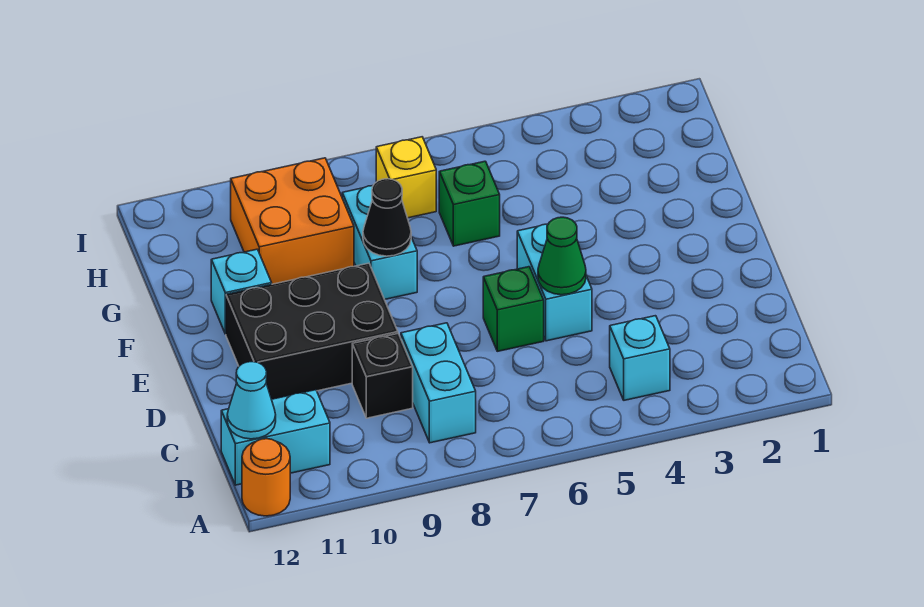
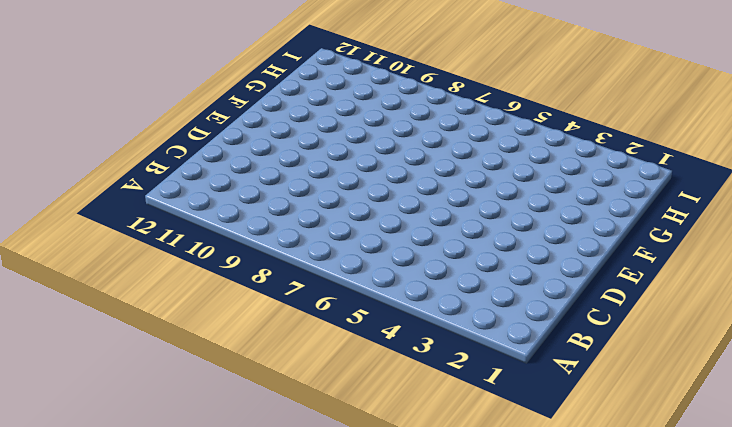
none -> orange 1x1 round brick [242,439,290,516]
none -> cyan 1x1 brick [610,316,670,400]
none -> cyan 1x2 brick [401,323,476,443]

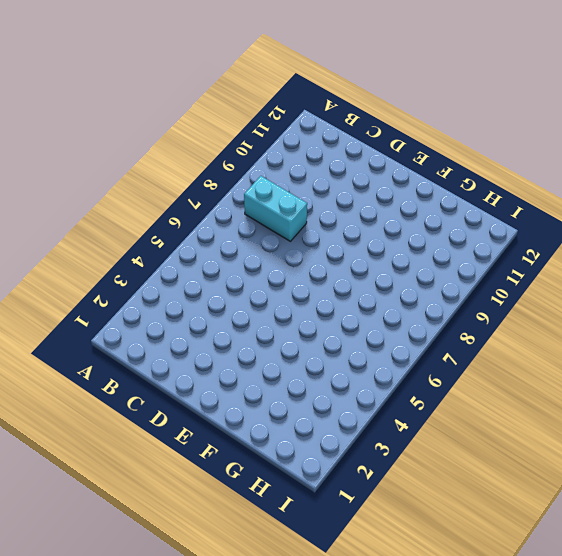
none -> orange 1x1 round brick [242,439,290,516]
none -> cyan 1x1 brick [610,316,670,400]
none -> cyan 1x2 brick [221,390,330,485]

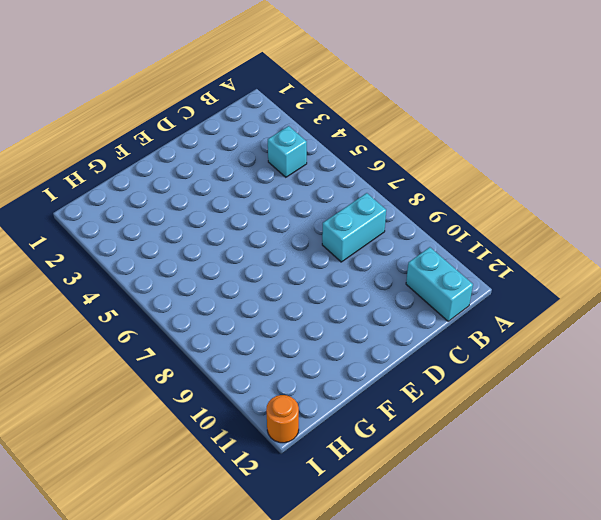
orange 1x1 round brick [266,395,299,443] -> orange 1x1 round brick moved to [242,439,290,516]
none -> black 1x1 brick [352,334,413,418]
none -> cyan 1x2 brick [517,224,592,341]
none -> green 1x1 brick [483,267,544,351]

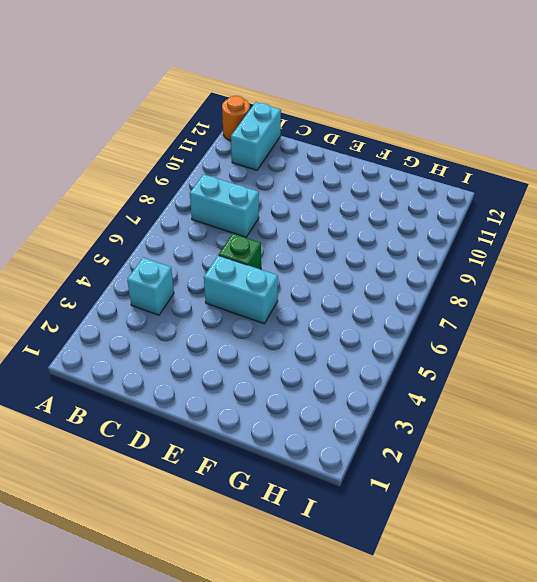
none -> black 1x1 brick [352,334,413,418]
none -> black 2x3 brick [226,263,398,399]
none -> cyan 1x2 brick [342,186,417,300]

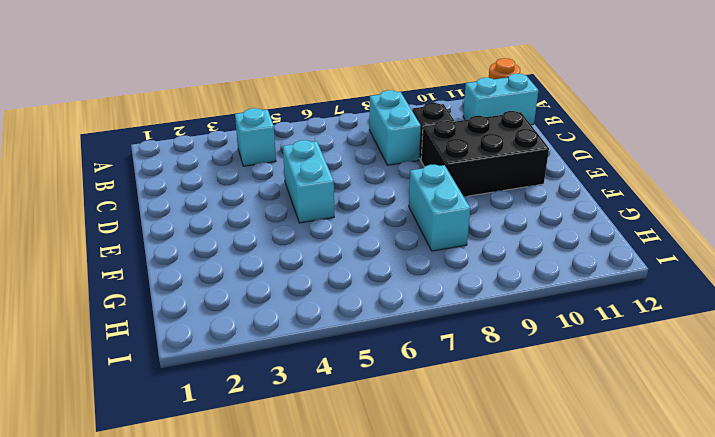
none -> green 1x1 brick [483,267,544,351]
none -> cyan 1x1 brick [211,249,272,334]
none -> green 1x1 brick [439,161,500,246]

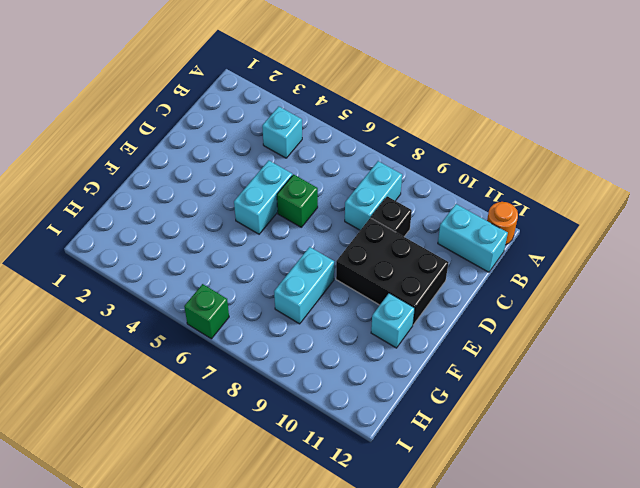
green 1x1 brick [184,284,229,339] -> green 1x1 brick moved to [439,161,500,246]
none -> orange 2x2 brick [231,158,354,284]
none -> yellow 1x1 brick [376,137,436,218]
none -> cyan 1x1 cone [227,362,276,439]

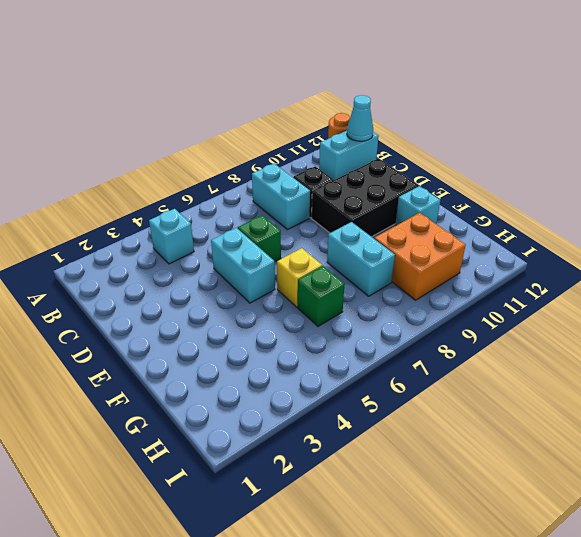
yellow 1x1 brick [277,248,322,307] -> yellow 1x1 brick moved to [376,137,436,218]
none -> green 1x1 cone [538,217,586,295]
none -> black 1x1 cone [363,179,411,256]

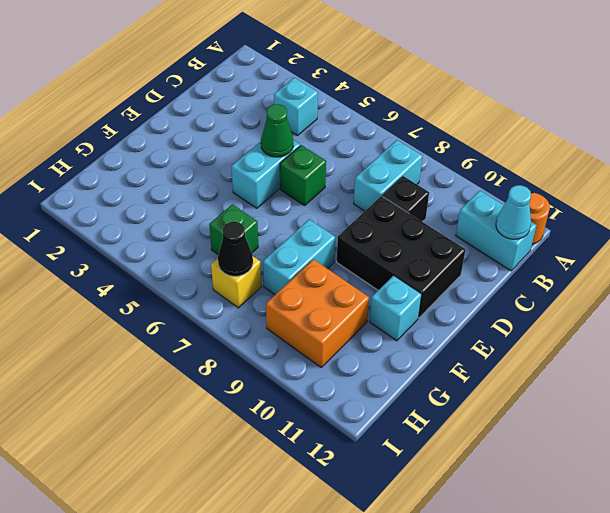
black 1x1 cone [218,222,253,276] -> black 1x1 cone moved to [363,179,411,256]

